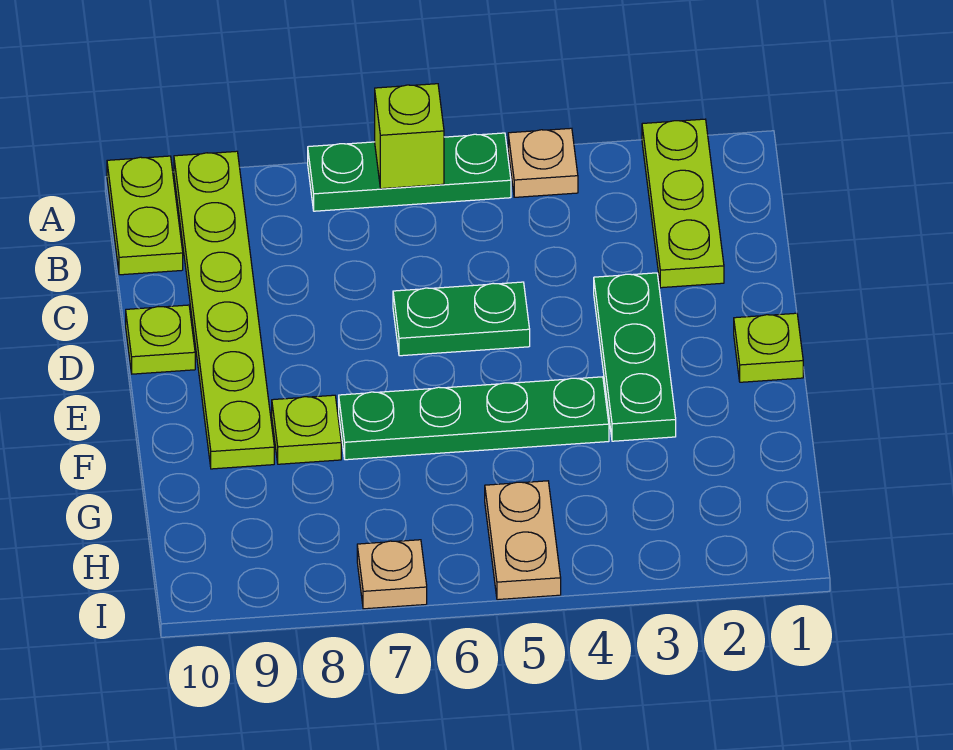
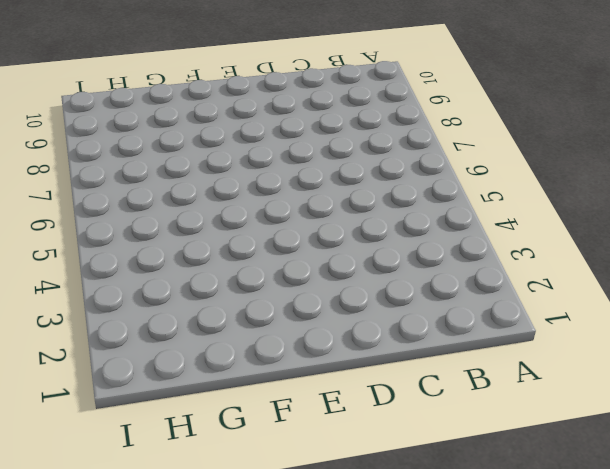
none -> lime 1x3 plate [642,119,724,288]
none -> tan 1x1 plate [508,128,578,197]
none -> green 1x3 plate [308,133,511,211]

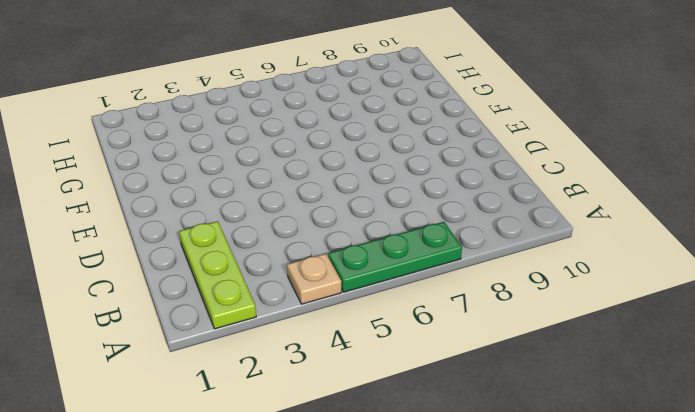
none -> lime 1x6 plate [174,151,274,469]
none -> lime 1x2 plate [107,156,183,275]
none -> green 1x3 plate [594,273,676,441]

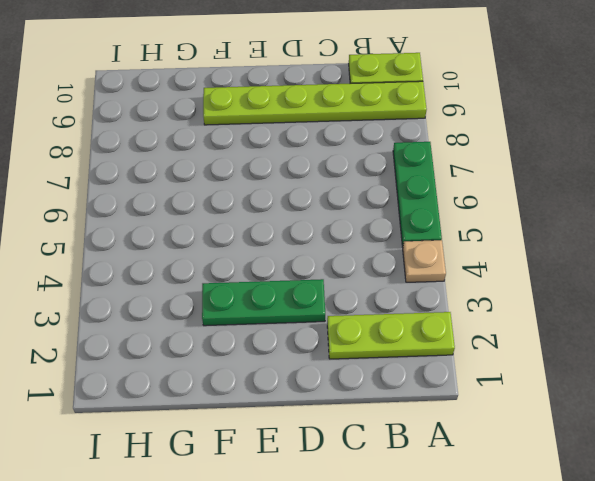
none -> green 1x2 plate [393,282,530,356]
none -> lime 1x1 plate [126,305,195,374]
none -> lime 1x1 plate [734,313,803,382]

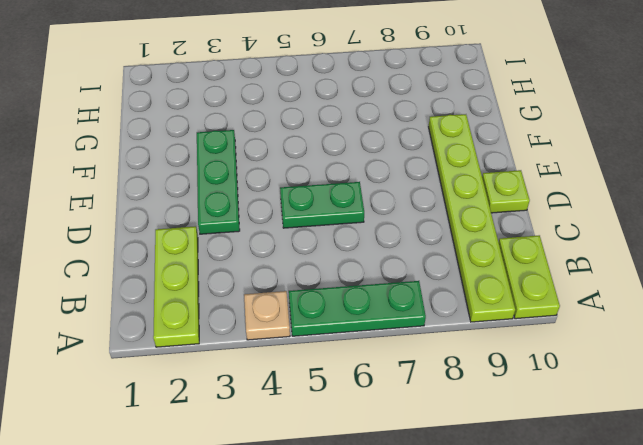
none -> lime 1x1 plate [734,313,803,382]
none -> green 1x4 plate [339,377,609,460]
none -> lime 1x1 plate [272,395,341,464]

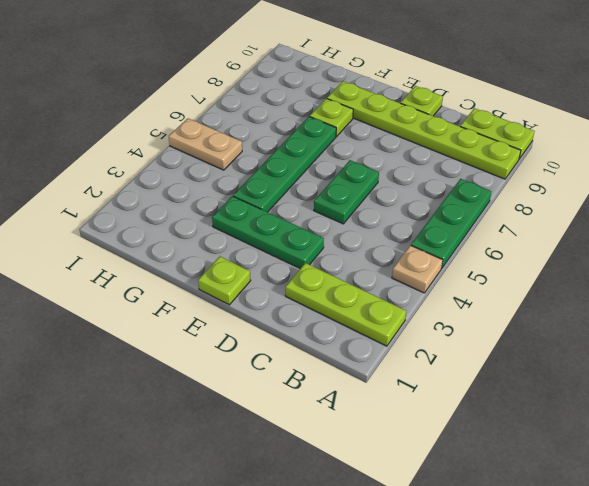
none -> tan 1x1 plate [357,540,427,609]
none -> lime 1x1 brick [375,84,444,189]

